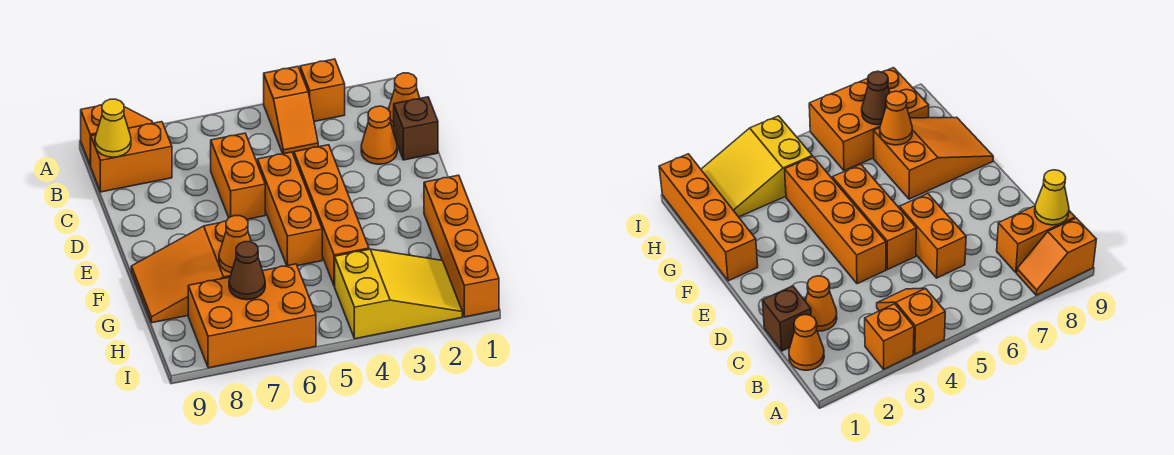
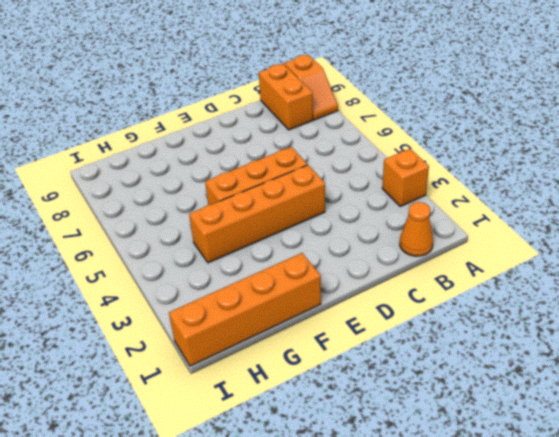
none -> orange 1x2 slope [264,66,318,154]
none -> brown 1x1 brick [394,97,438,160]
none -> orange 1x1 cone [361,106,397,164]

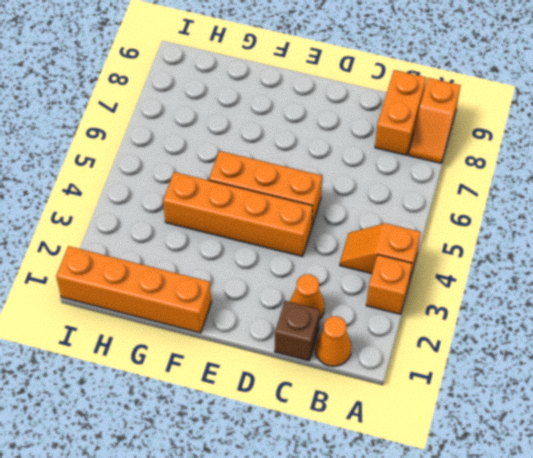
none -> orange 1x2 brick [211,133,265,219]
none -> orange 2x3 slope [131,221,231,323]
none -> yellow 2x3 slope [335,249,462,339]

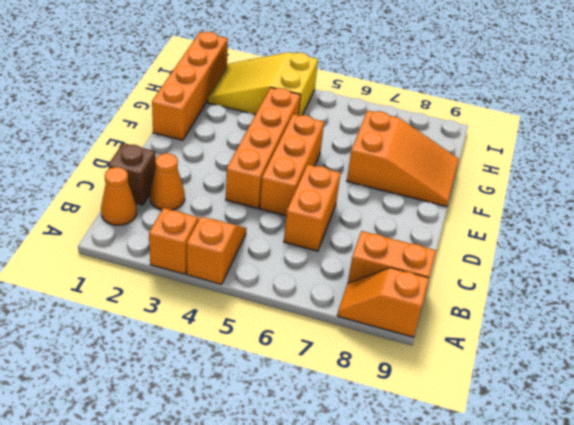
none -> orange 2x3 brick [188,264,316,368]
none -> yellow 1x1 cone [95,99,131,157]
none -> orange 1x1 cone [219,216,251,273]

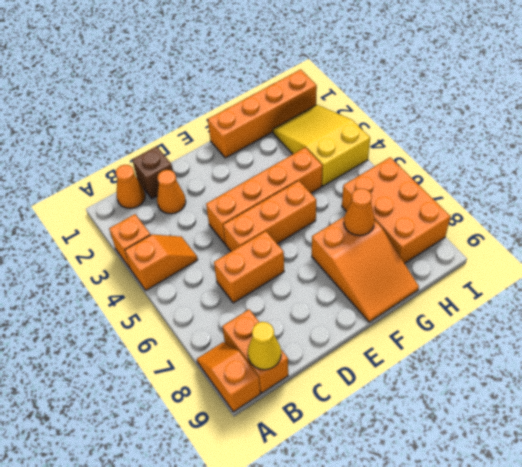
none -> brown 1x1 cone [229,242,265,300]

